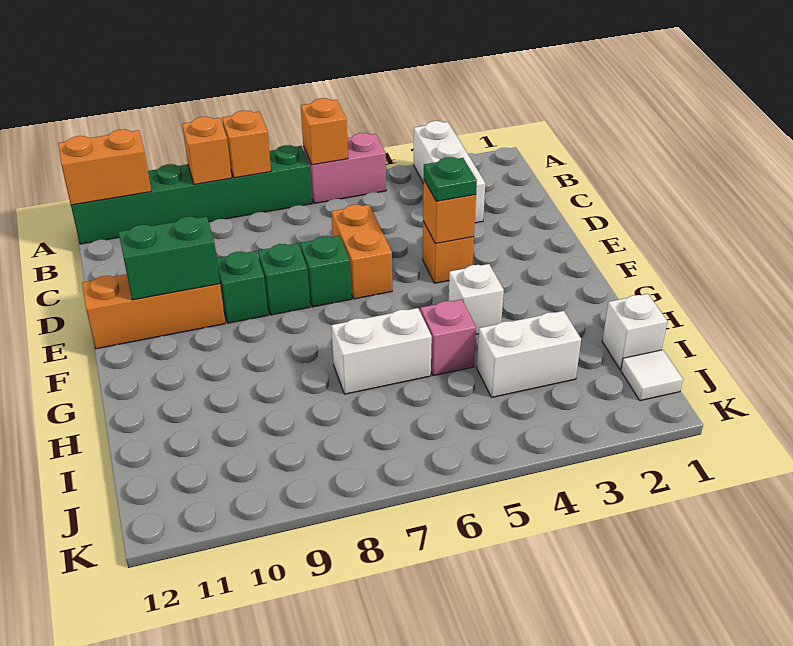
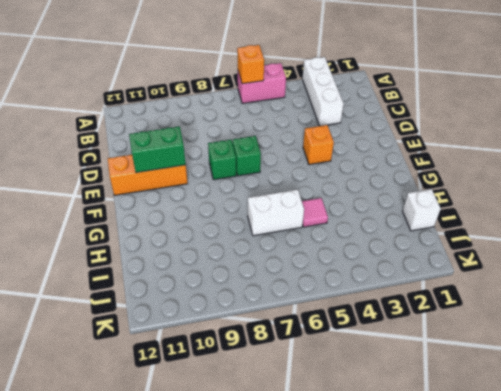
pink 1x1 tile [302,198,328,227] -> pink 1x1 brick [420,299,476,376]
none -> green 1x6 brick [71,145,312,244]
none -> orange 1x2 brick [331,205,392,299]
none -> green 1x1 brick [217,251,268,323]

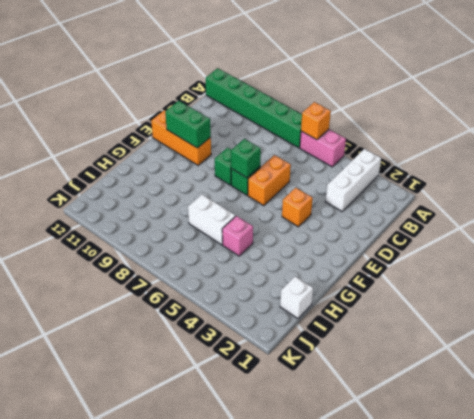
green 1x1 brick [231,139,261,178] -> green 1x1 brick moved to [217,251,268,323]
none -> white 1x1 brick [449,264,504,334]
none -> white 1x2 brick [477,311,581,397]
none -> white 1x1 tile [621,350,683,401]

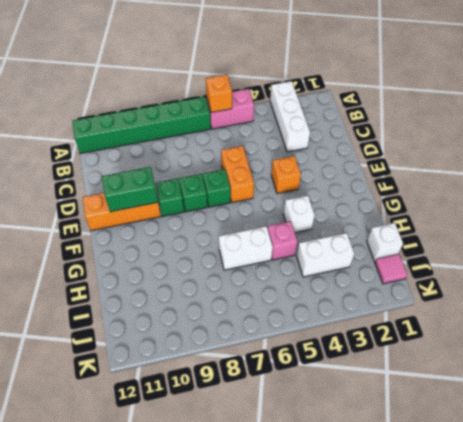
pink 1x1 tile [375,254,408,284] -> white 1x1 tile [621,350,683,401]
none -> orange 1x1 brick [222,111,271,178]
none -> orange 1x1 brick [182,117,232,184]
none -> orange 1x2 brick [58,129,151,205]

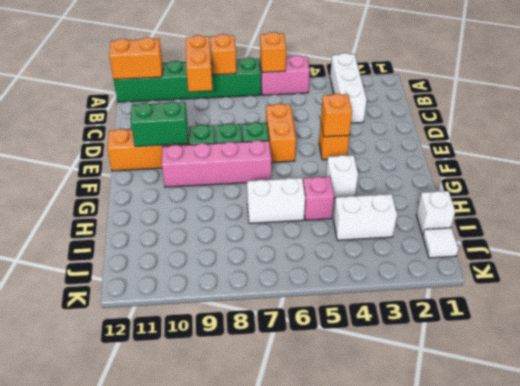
orange 1x2 brick [186,35,212,92] -> orange 1x1 brick [182,117,232,184]
pink 1x4 brick [162,140,271,187] -> none
none -> green 1x1 plate [424,157,477,201]

